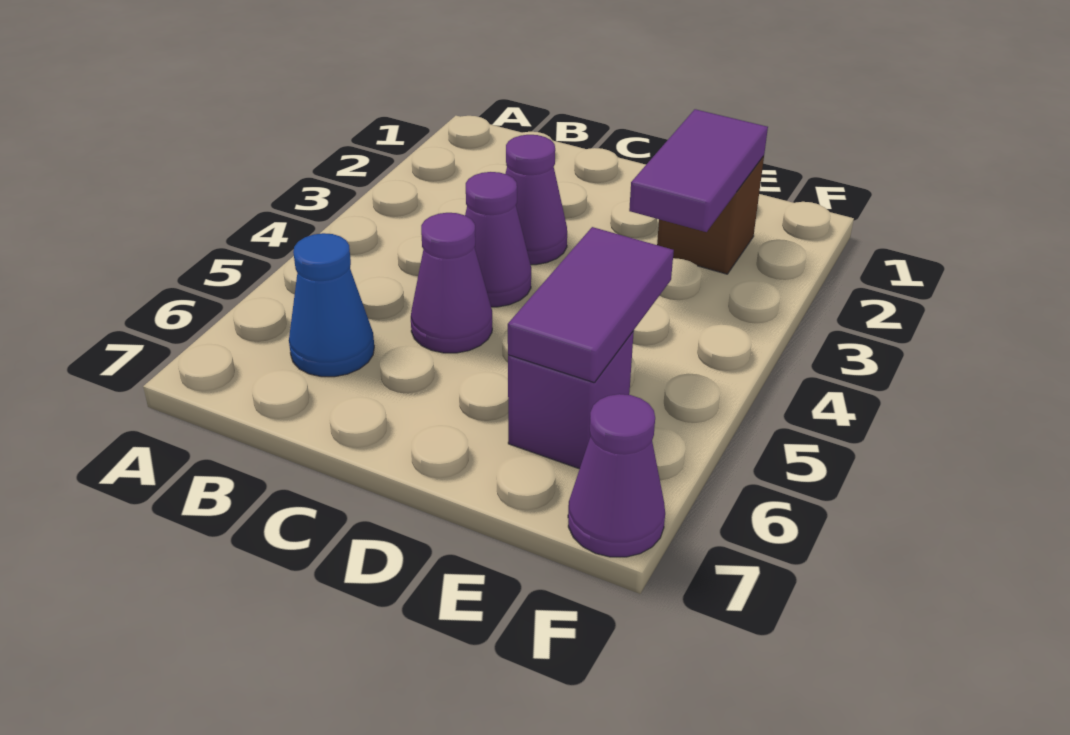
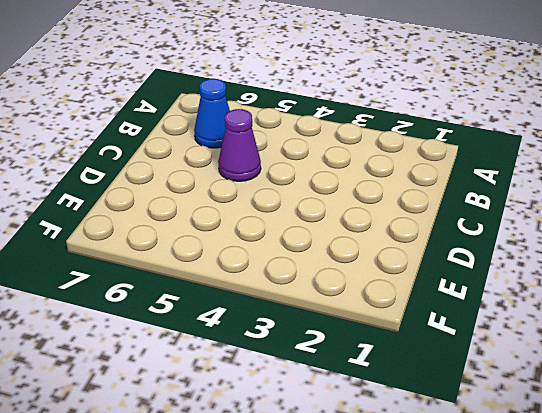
none -> purple 1x1 cone [505,135,567,265]
none -> purple 1x1 cone [465,172,531,307]

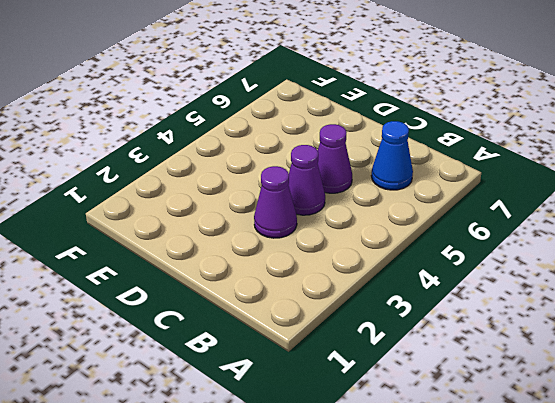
none -> brown 1x1 brick [657,156,764,274]
none -> purple 1x1 brick [508,331,634,469]

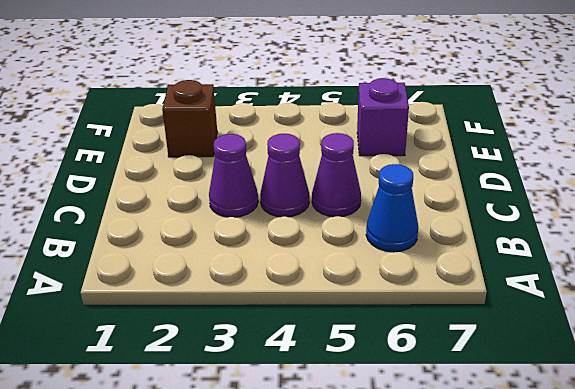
none -> purple 1x1 cone [568,394,665,557]
none -> purple 1x2 tile [629,109,768,232]

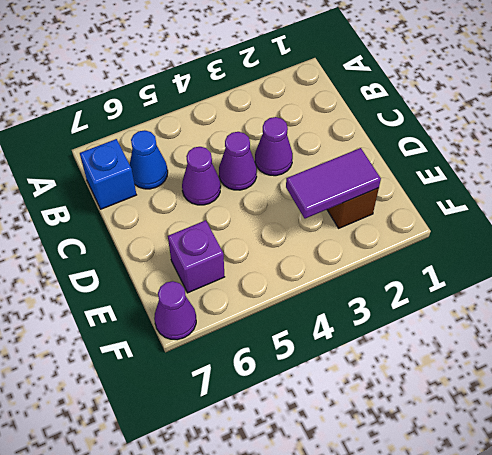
blue 1x1 brick [80,139,136,209] -> none
none -> purple 1x2 tile [508,227,674,383]

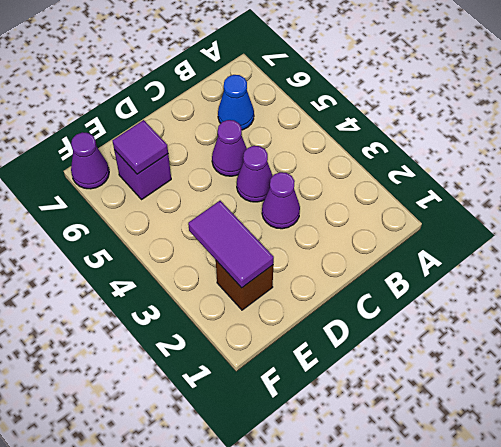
purple 1x1 tile [112,120,168,174] -> purple 1x2 tile [508,227,674,383]

